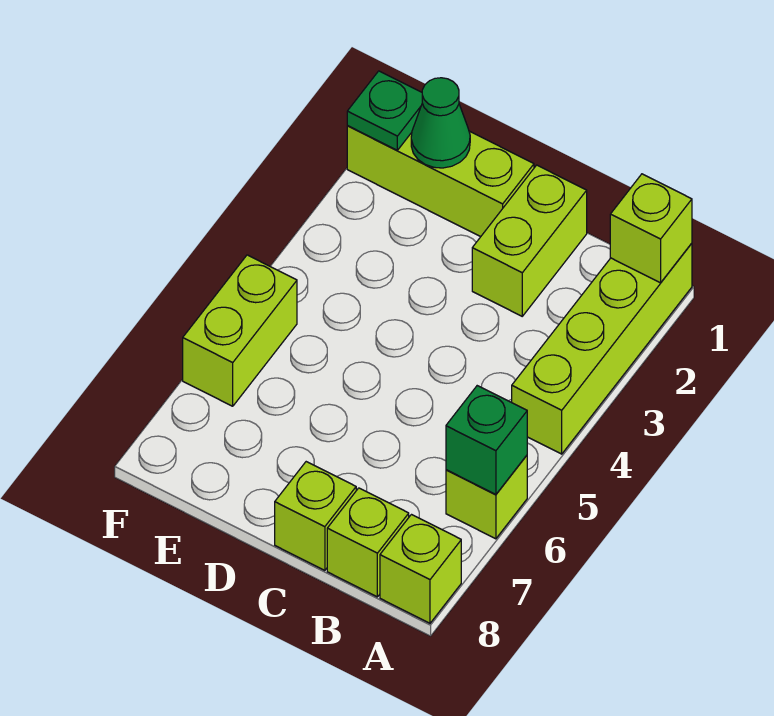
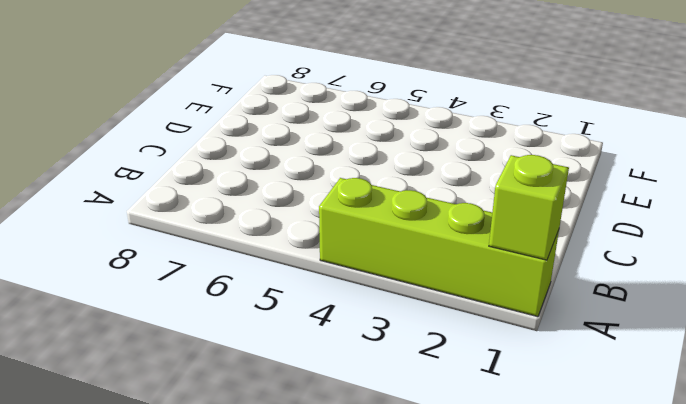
none -> lime 1x1 brick [446,456,527,539]
none -> lime 1x1 brick [380,515,461,623]
none -> lime 1x1 brick [327,488,409,597]

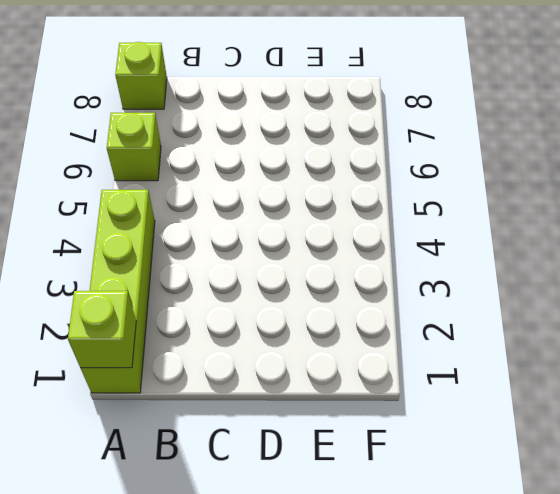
none -> lime 1x1 brick [327,488,409,597]
none -> lime 1x2 brick [472,165,587,316]
none -> lime 1x1 brick [275,462,356,570]

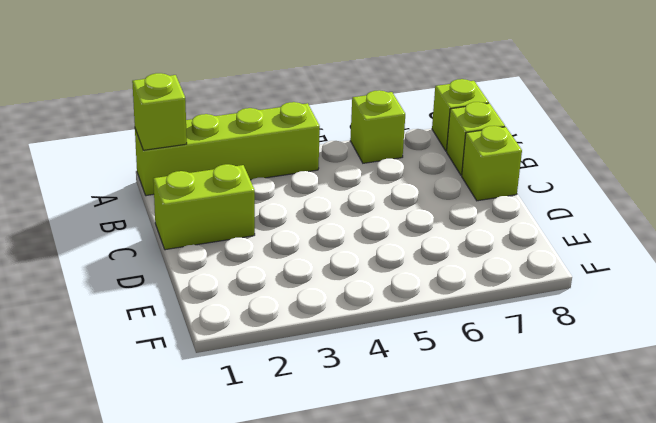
none -> lime 1x3 brick [347,126,534,237]
none -> lime 1x2 brick [183,255,297,406]
none -> green 1x1 brick [446,386,527,494]

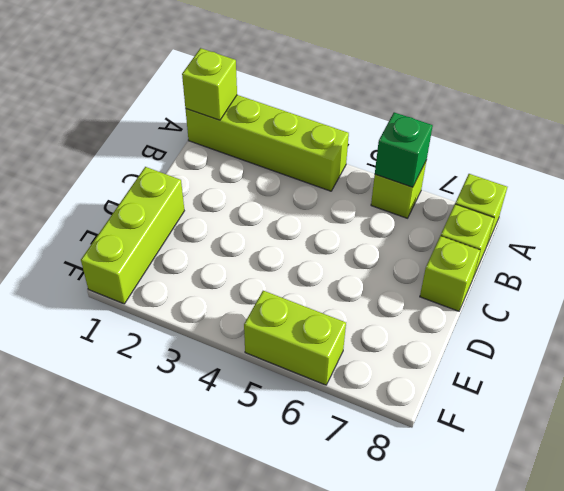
none -> lime 1x2 brick [472,165,587,316]
none -> green 1x1 cone [411,78,470,168]
none -> green 1x1 plate [347,71,422,150]

